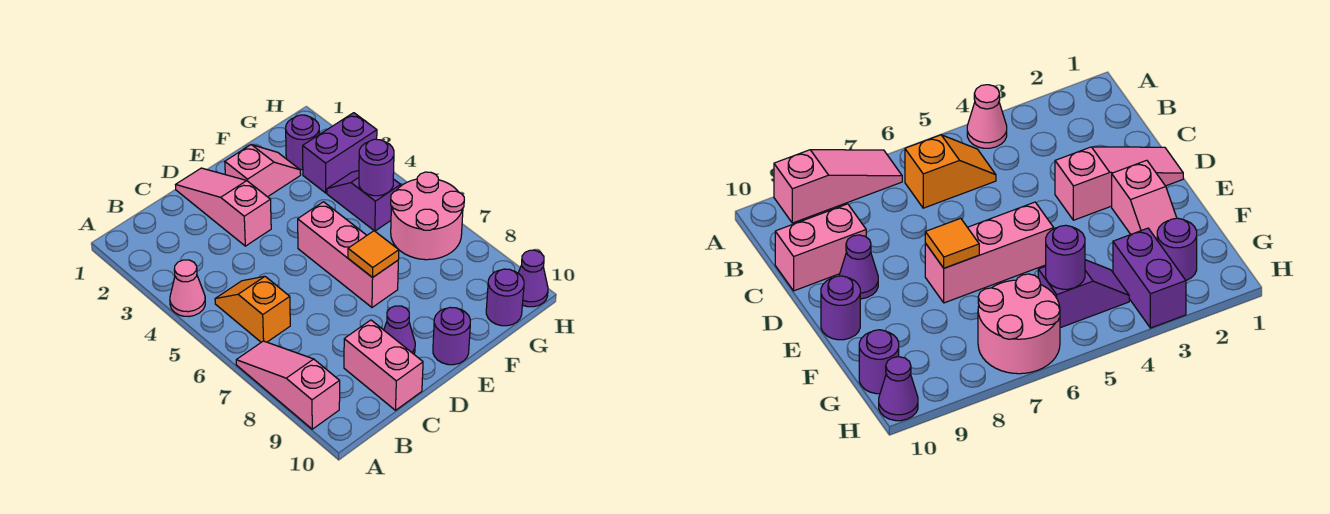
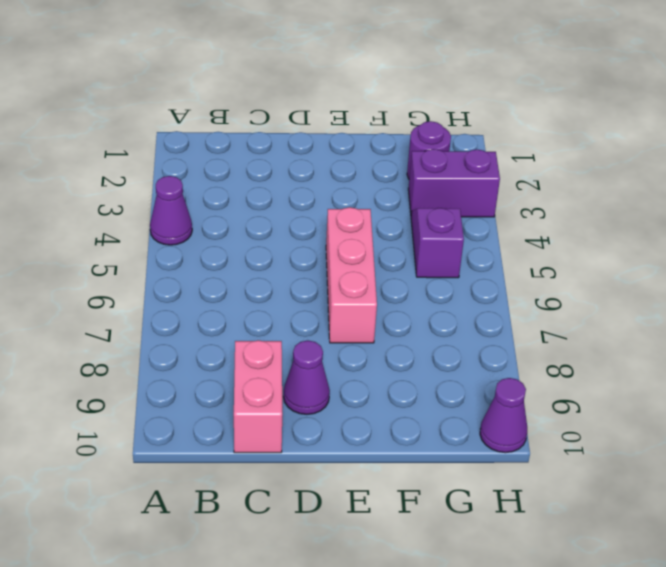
purple 1x1 cone [150,176,192,245] -> pink 1x1 cone [170,260,205,316]
none -> pink 1x3 slope [236,341,340,429]
none -> orange 1x2 slope [215,276,290,342]
none -> pink 1x3 slope [176,168,271,246]

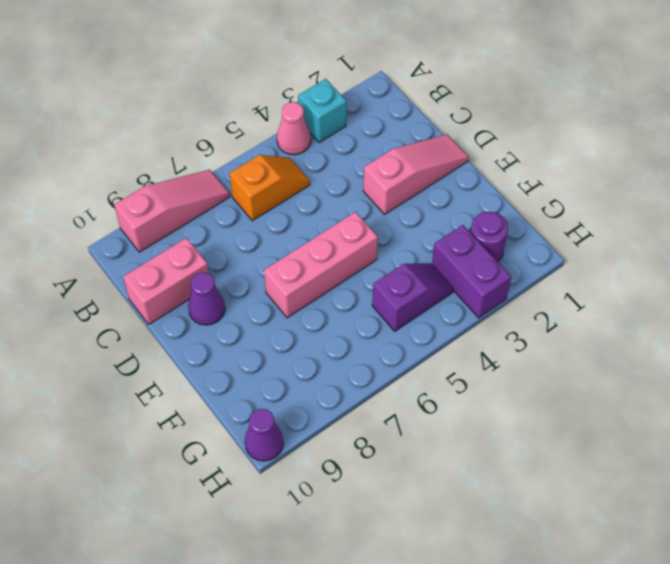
cyan 1x1 brick [298,79,346,142] -> none
none -> pink 1x2 slope [225,145,301,197]
none -> purple 1x1 round brick [433,307,470,365]
none -> pink 2x2 round brick [391,172,464,260]

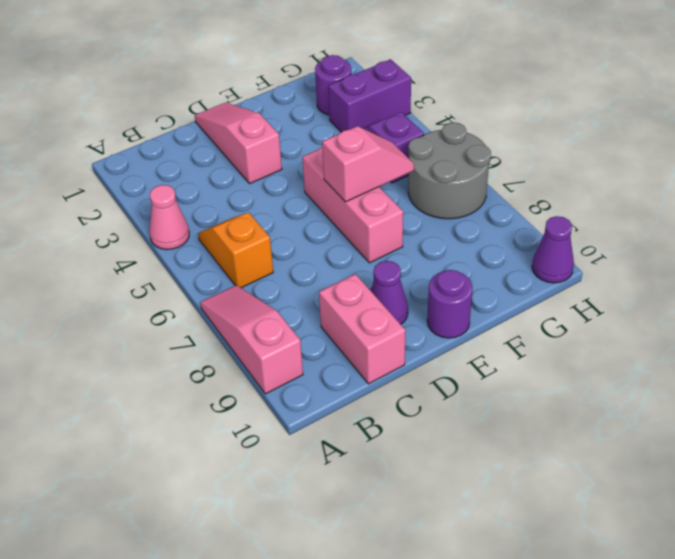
pink 1x2 slope [322,126,414,202] -> pink 1x2 slope moved to [225,145,301,197]
grey 2x2 round brick [408,122,491,219] -> pink 2x2 round brick [391,172,464,260]
none -> purple 1x1 round brick [486,269,524,326]
none -> orange 1x1 tile [348,231,399,278]
none -> purple 1x1 round brick [359,139,394,196]

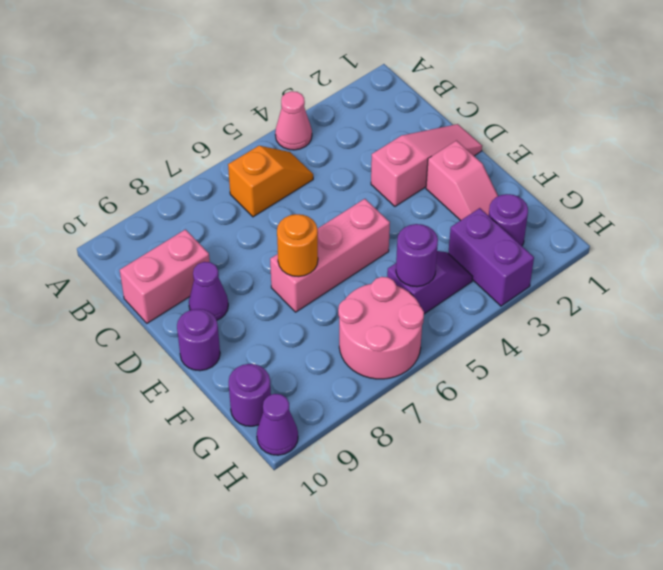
orange 1x1 round brick [277,214,318,277] -> orange 1x1 tile [348,231,399,278]
none -> pink 1x3 slope [236,341,340,429]

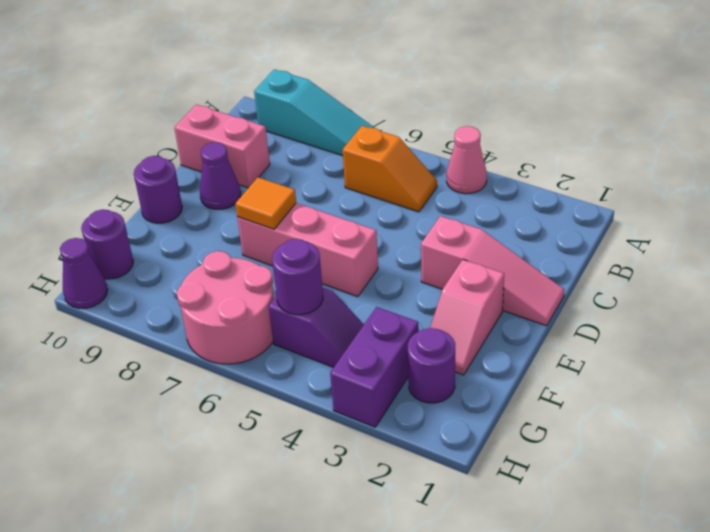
cyan 1x3 slope [254,70,374,156] -> pink 1x3 slope [236,341,340,429]

